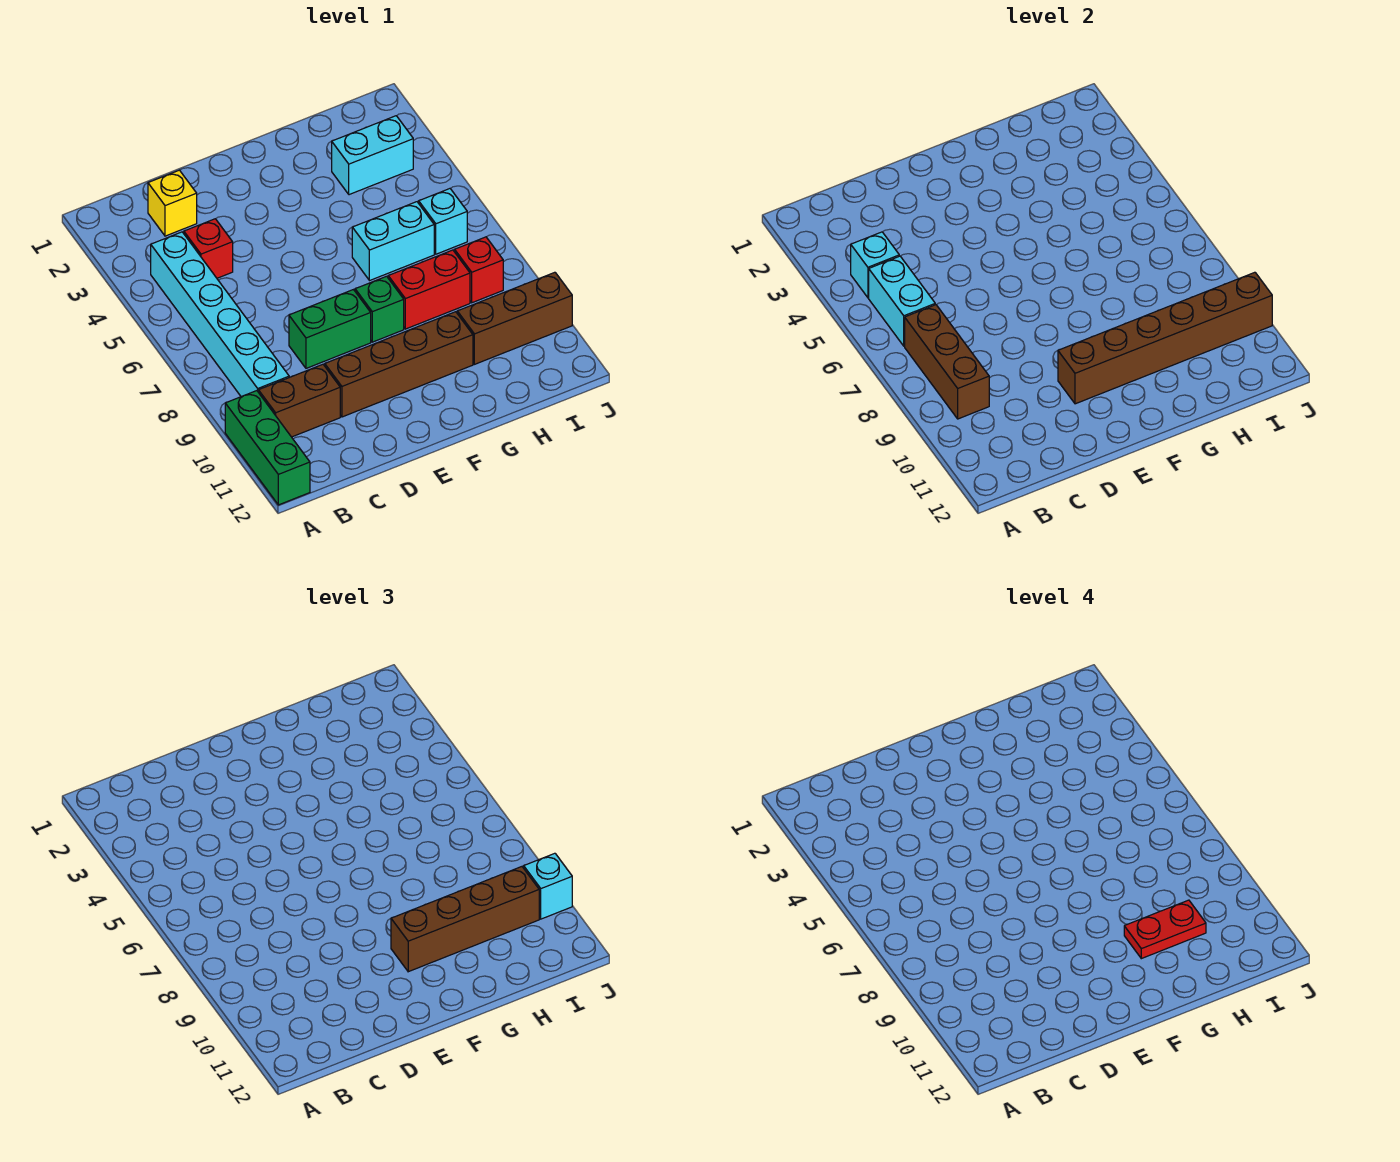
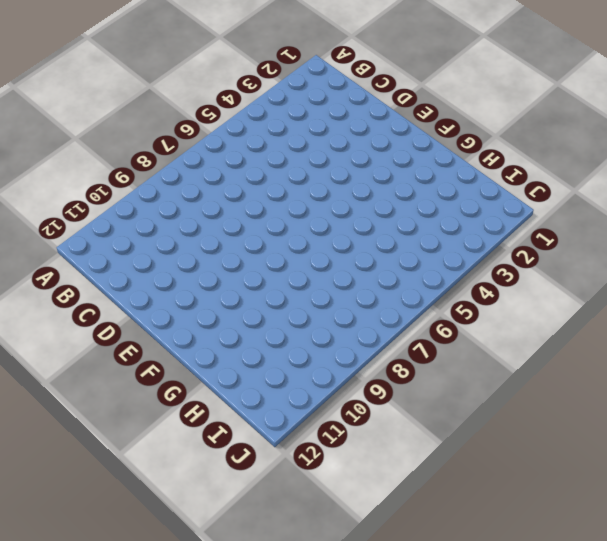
none -> green 1x3 brick [225,391,310,505]
none -> cyan 1x6 brick [151,232,289,397]
none -> brown 1x2 brick [258,364,340,437]

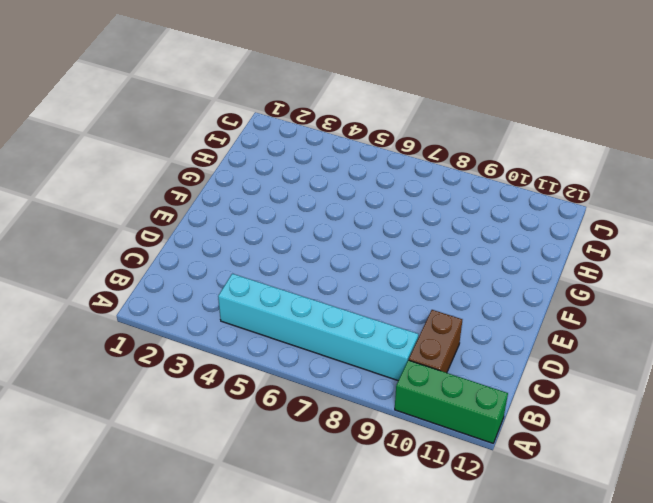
none -> yellow 1x1 brick [148,170,197,236]
none -> red 1x1 brick [184,219,233,278]
none -> green 1x2 brick [289,290,371,368]

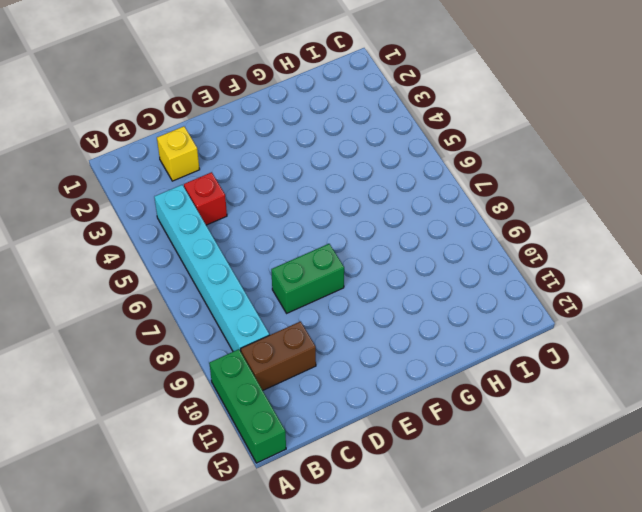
none -> brown 1x4 brick [325,312,473,417]
none -> green 1x1 brick [355,276,404,342]
none -> cyan 1x2 brick [352,202,434,281]

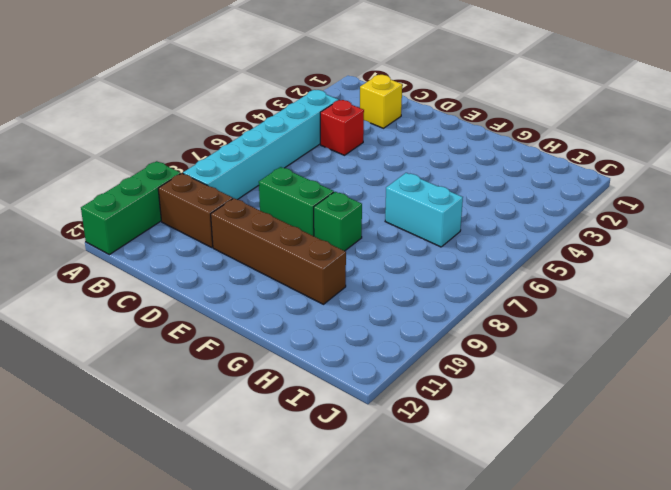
none -> red 1x2 brick [388,250,470,329]
none -> cyan 1x2 brick [332,116,413,195]
none -> brown 1x3 brick [457,272,572,364]

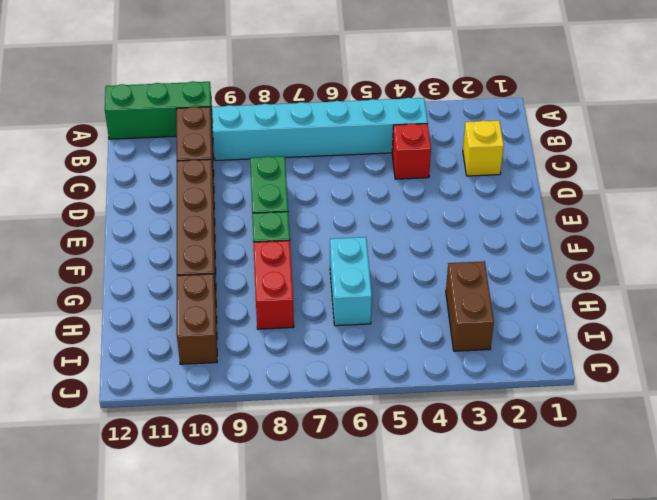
brown 1x2 brick [446,261,494,351] -> cyan 1x2 brick [332,116,413,195]
brown 1x2 brick [177,274,217,364] -> brown 1x3 brick [457,272,572,364]
none -> cyan 1x1 brick [419,189,467,254]
none -> red 1x1 brick [455,237,503,303]
none -> cyan 1x1 brick [851,232,899,298]

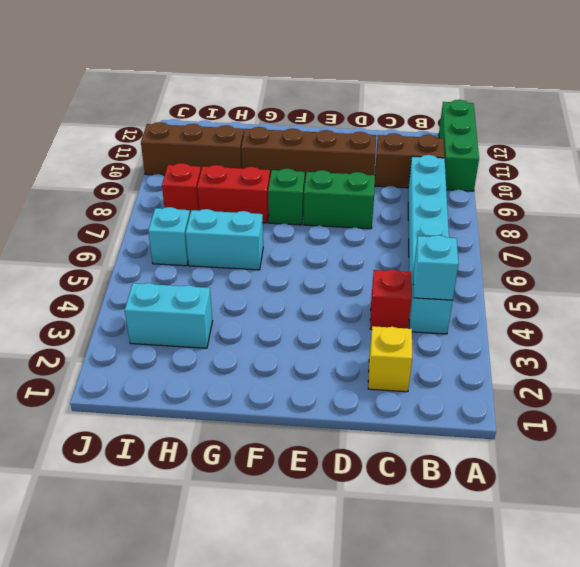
none -> cyan 1x2 brick [869,256,935,346]
none -> brown 1x3 brick [905,305,989,419]
none -> brown 1x6 brick [1058,272,1272,404]

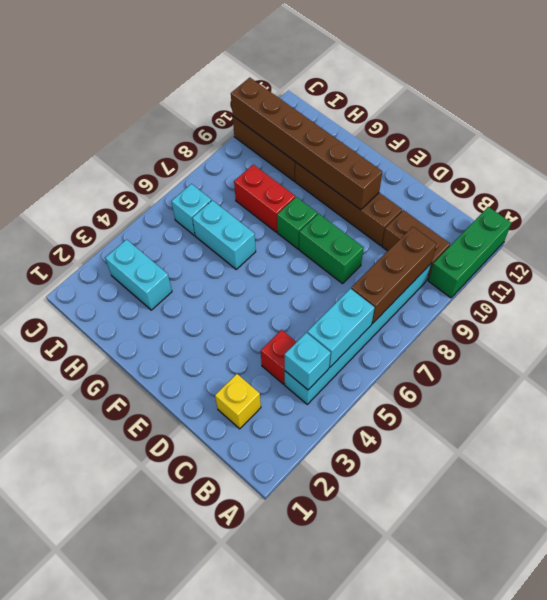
none -> red 1x1 brick [455,237,503,303]
none -> brown 1x4 brick [391,867,539,972]
none -> cyan 1x1 brick [524,853,572,919]

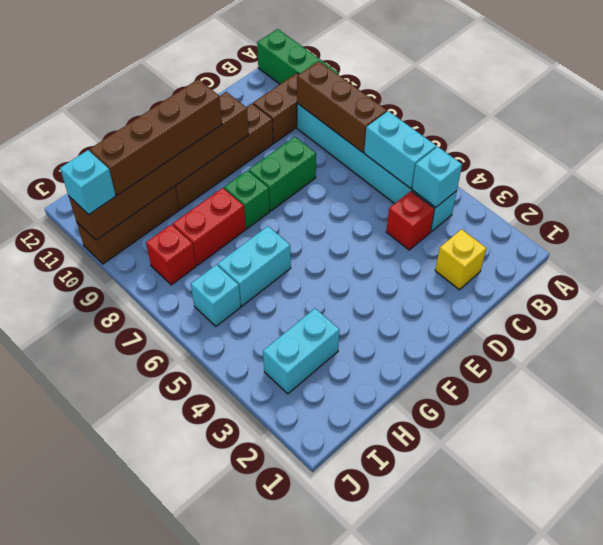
none -> red 1x2 plate [1124,900,1206,959]

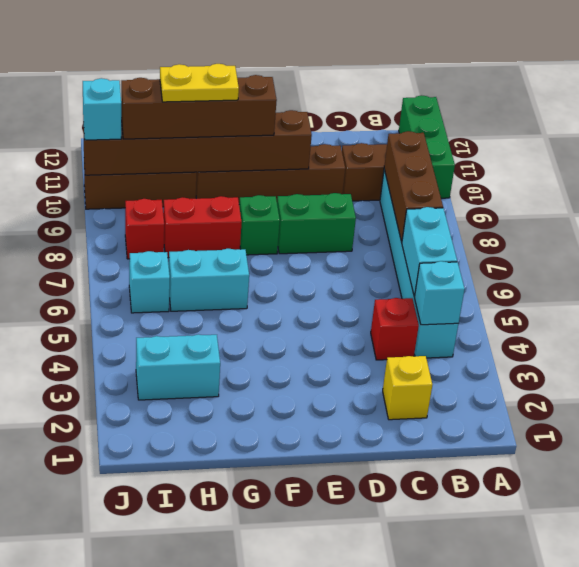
yellow 1x2 plate [160,64,239,102] -> red 1x2 plate [1124,900,1206,959]

